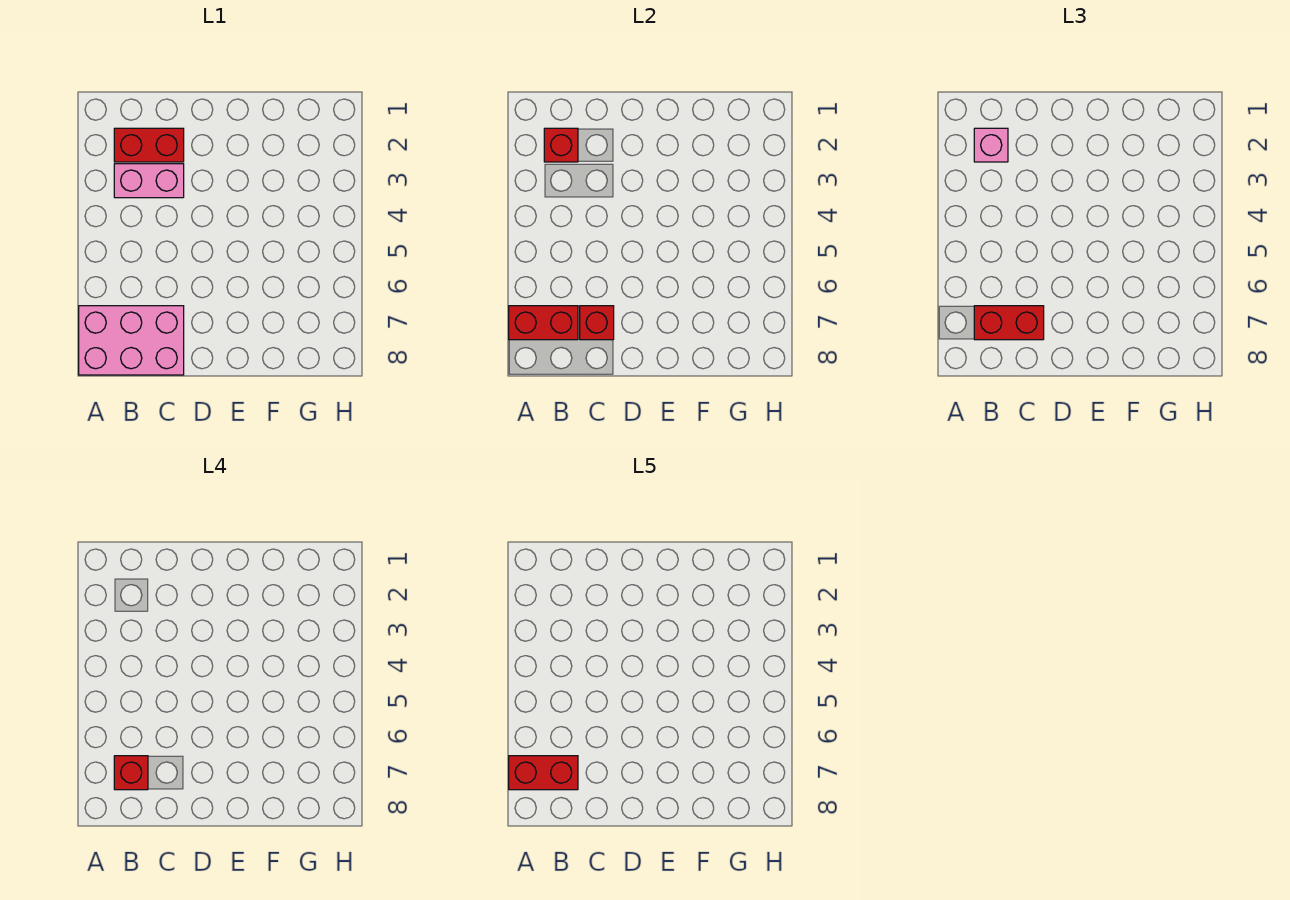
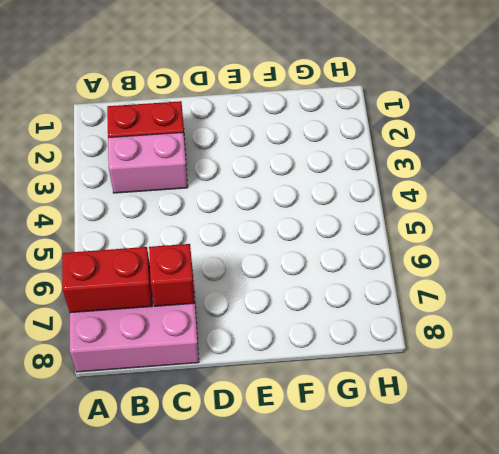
none -> red 1x1 brick [544,128,578,162]
none -> pink 1x1 brick [974,128,1008,162]

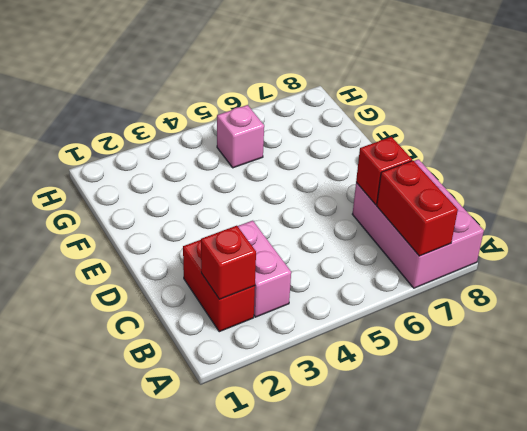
pink 1x1 brick [217,105,264,168] -> pink 1x1 brick moved to [974,128,1008,162]
none -> red 1x2 brick [974,306,1044,340]
none -> red 1x1 brick [114,756,148,790]

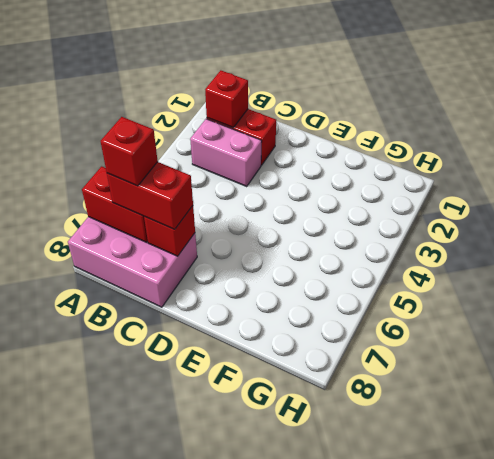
none -> pink 1x1 brick [974,128,1008,162]
none -> red 1x2 brick [509,756,578,790]

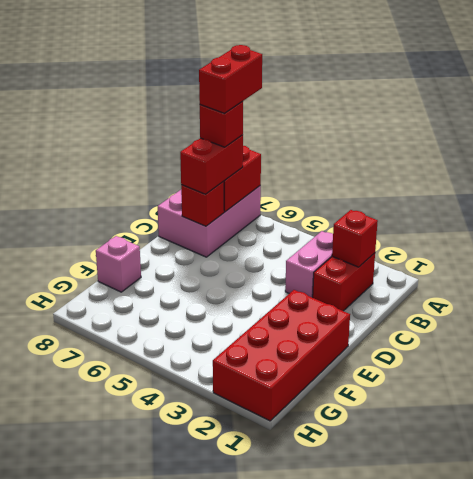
red 2x4 brick [213,290,350,421] -> none
pink 1x1 brick [96,236,141,292] -> pink 1x1 brick moved to [974,128,1008,162]

